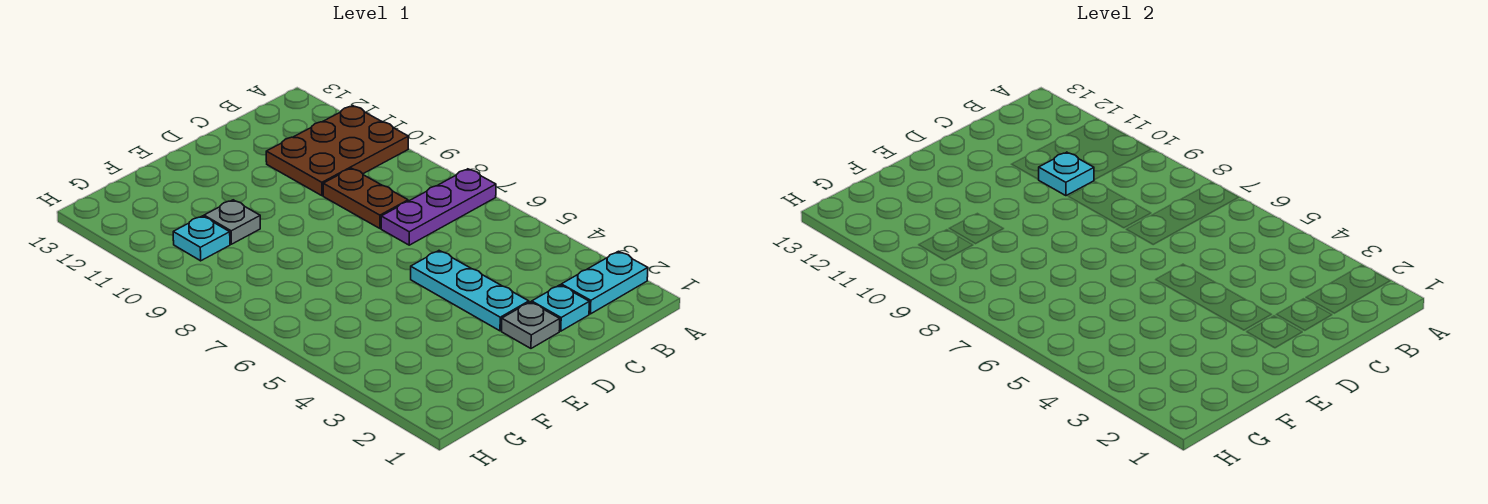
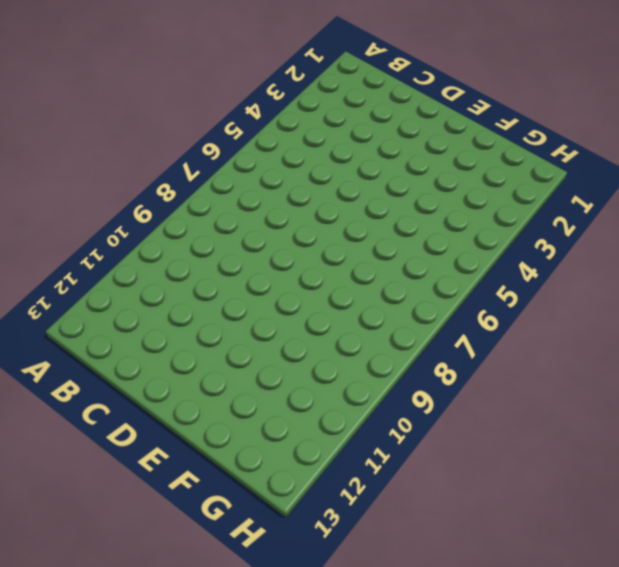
none -> cyan 1x2 plate [561,251,648,314]
none -> purple 1x3 plate [381,169,496,245]

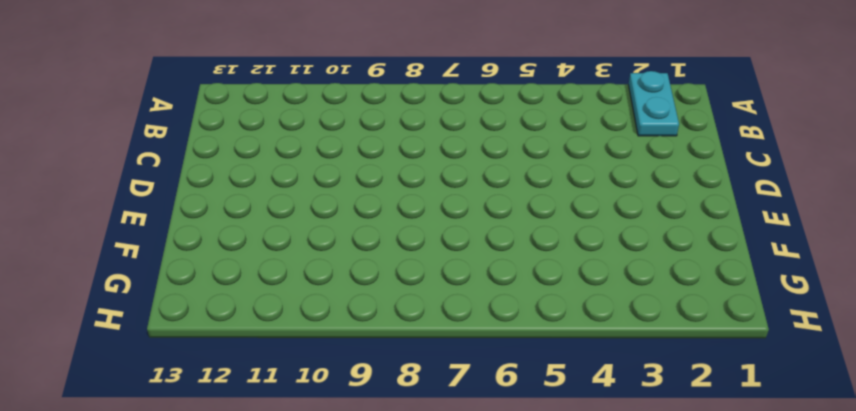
none -> purple 1x3 plate [381,169,496,245]
none -> brown 2x3 plate [266,106,409,196]

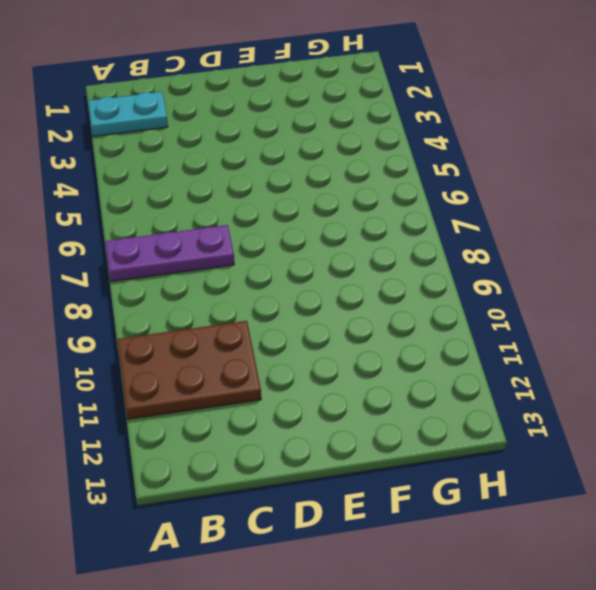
none -> cyan 1x1 plate [532,285,589,331]
none -> brown 1x2 plate [323,168,408,228]

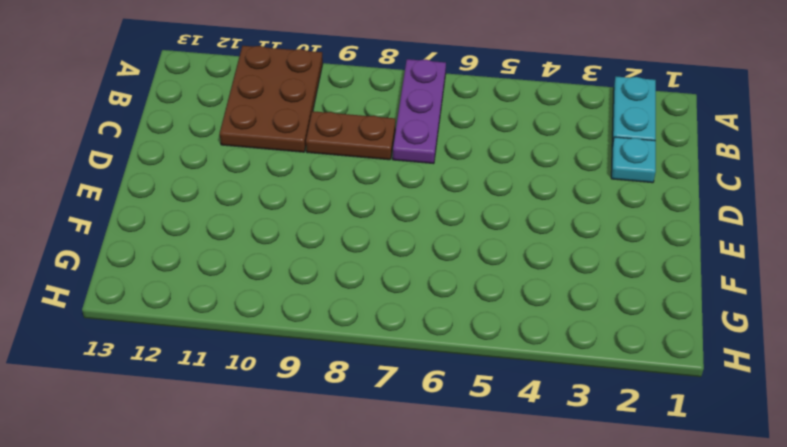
none -> grey 1x1 plate [502,302,560,348]
none -> cyan 1x3 plate [411,251,529,331]

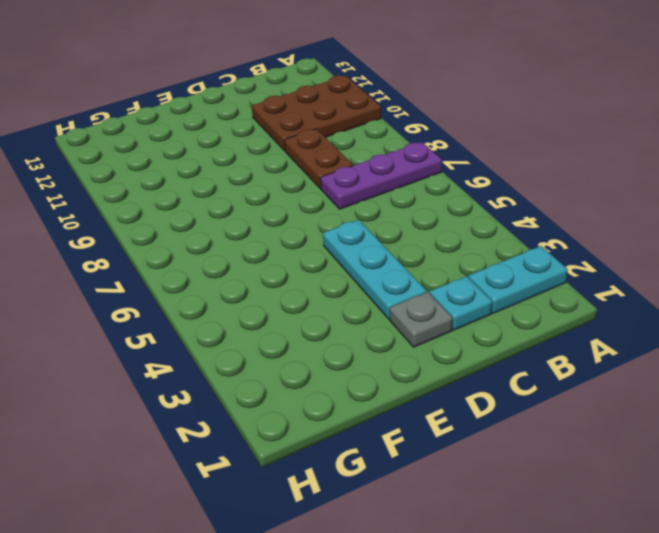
none -> grey 1x1 plate [204,200,260,244]
none -> cyan 1x1 plate [173,216,230,261]

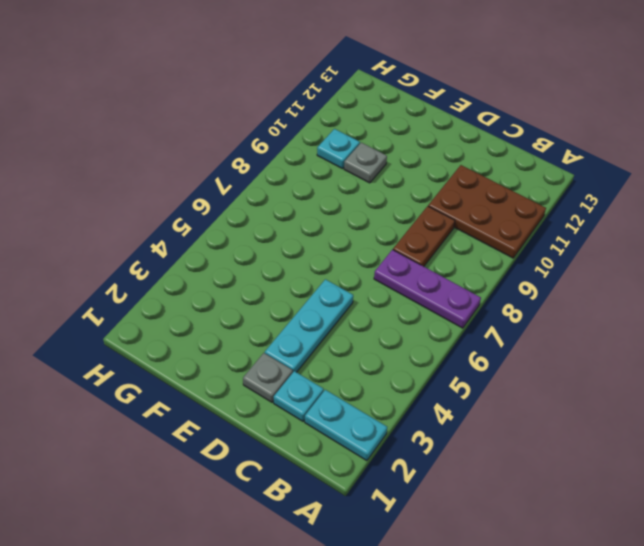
none -> cyan 1x1 plate [1038,152,1094,196]

